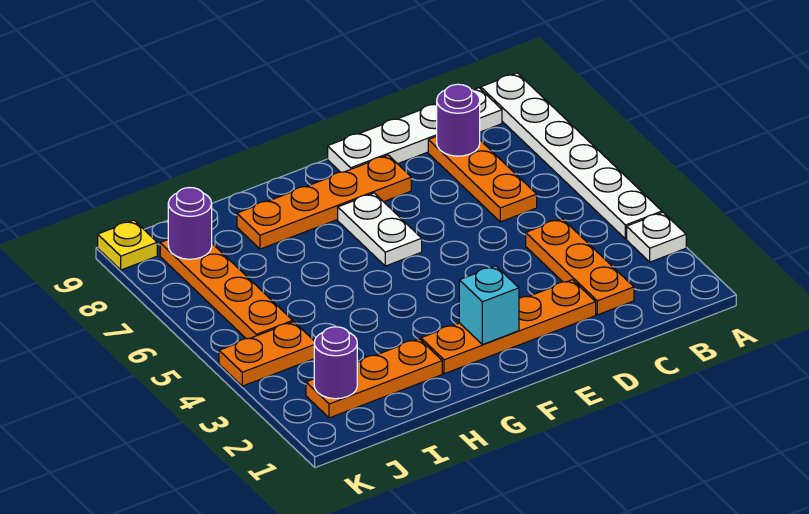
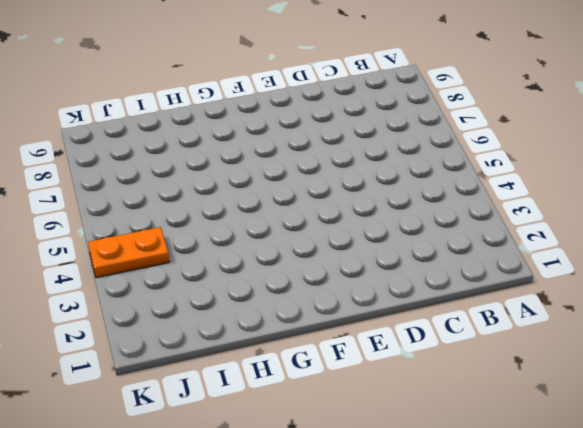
none -> white 1x1 plate [627,212,686,262]
none -> white 1x6 plate [481,73,662,239]
none -> white 1x4 plate [328,88,502,172]

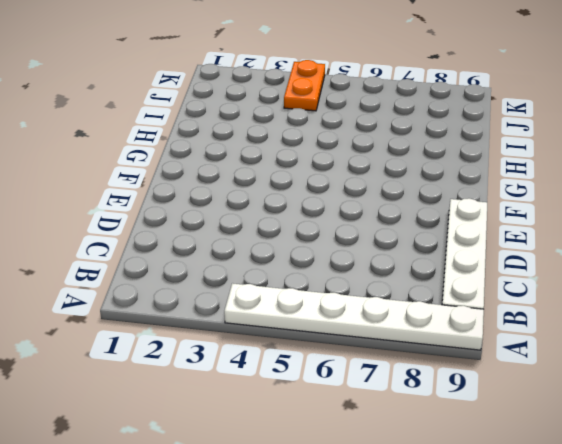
none -> white 1x1 plate [627,212,686,262]
none -> orange 1x3 plate [526,219,634,315]
none -> orange 1x3 plate [428,136,537,222]

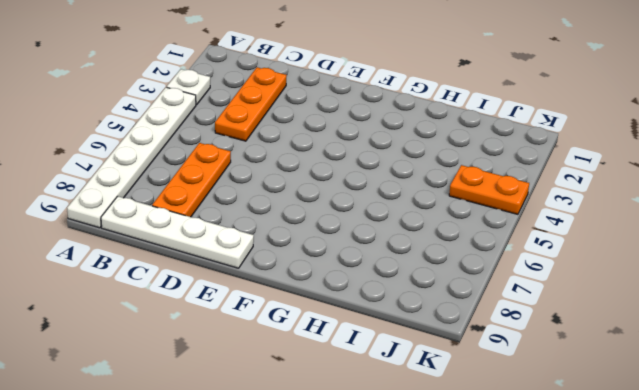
none -> orange 1x4 plate [421,280,596,374]
none -> orange 1x4 plate [237,155,411,249]
none -> white 1x2 plate [338,193,422,266]

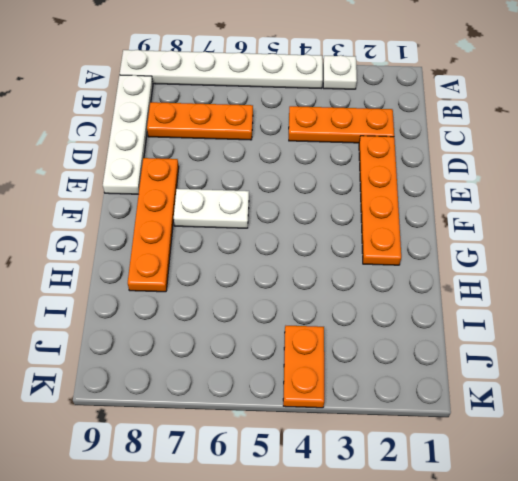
none -> orange 1x3 plate [306,339,442,418]
none -> orange 1x4 plate [160,240,293,339]
none -> yellow 1x1 plate [98,220,157,270]

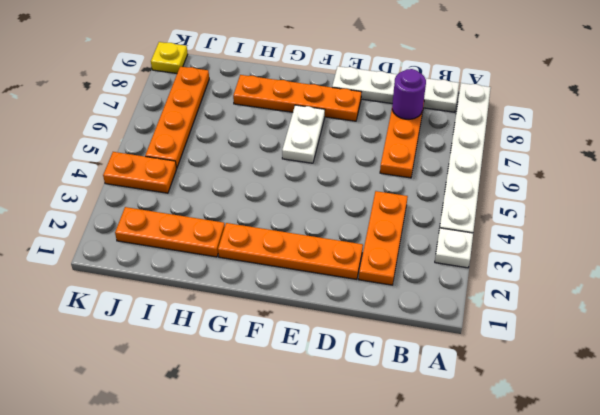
none -> cyan 1x1 brick [459,266,519,345]
none -> purple 1x1 round brick [314,327,357,399]
none -> purple 1x1 round brick [168,188,212,259]

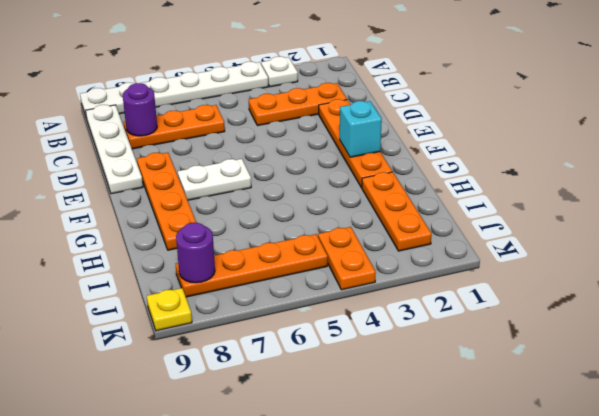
none -> purple 1x1 round brick [314,327,357,399]

